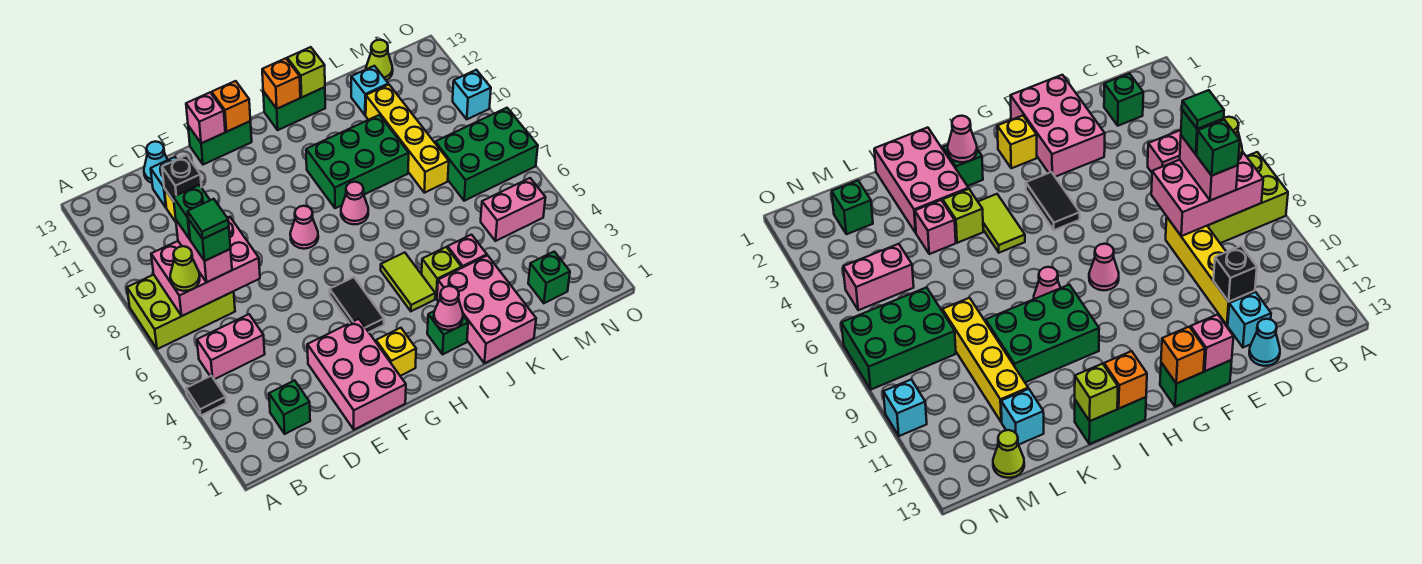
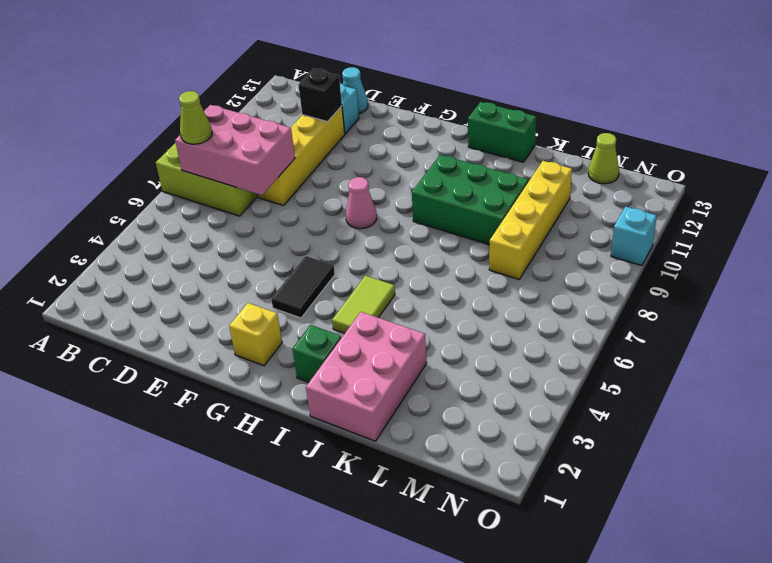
none -> black 1x1 tile [186,376,226,415]
none -> pink 1x2 brick [197,314,265,379]
none -> green 1x1 brick [269,380,310,434]
none -> pink 2x3 brick [307,319,406,430]

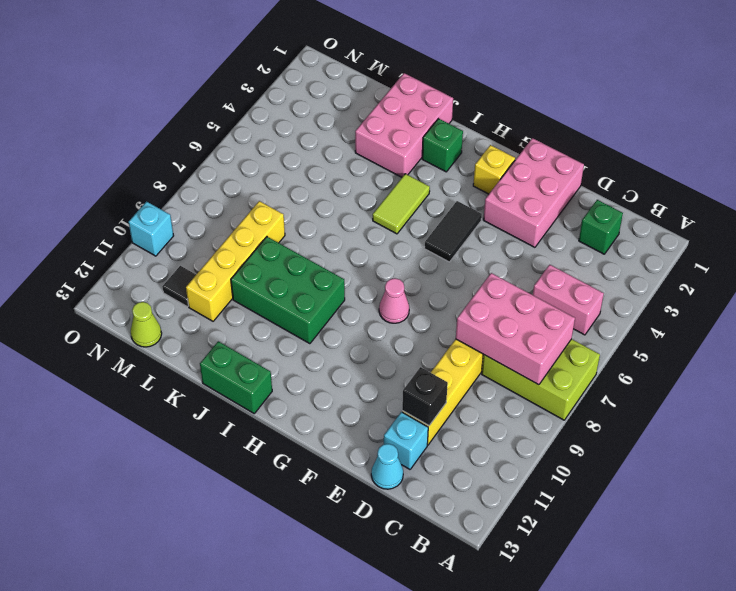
black 1x1 tile [162,266,196,307] -> black 1x1 tile moved to [186,376,226,415]
none -> green 1x2 brick [188,121,252,165]
none -> pink 1x1 cone [341,182,368,224]
none -> lime 1x1 brick [422,247,462,299]
none -> pink 1x1 brick [448,235,487,268]

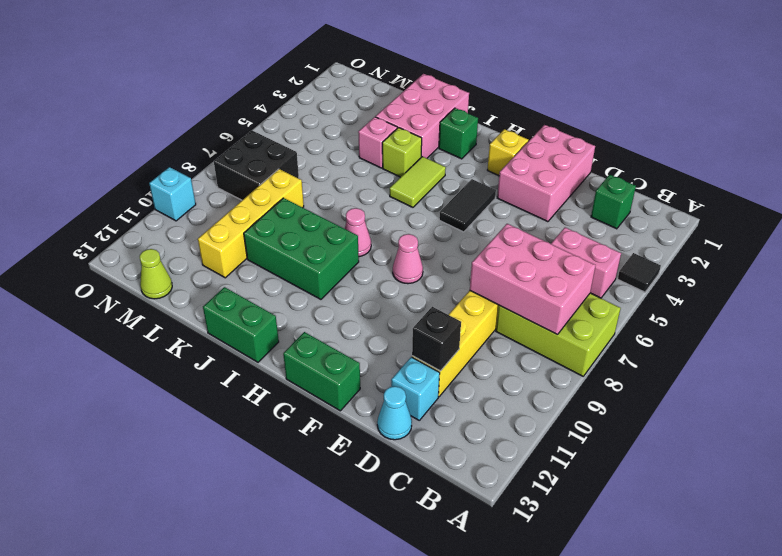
black 2x2 brick [214,130,299,200] -> green 2x3 brick [435,108,538,201]
none -> cyan 1x1 brick [351,66,388,115]
none -> green 1x1 brick [528,252,570,303]
none -> pink 1x2 brick [481,178,546,241]
none -> pink 1x1 brick [186,93,225,143]

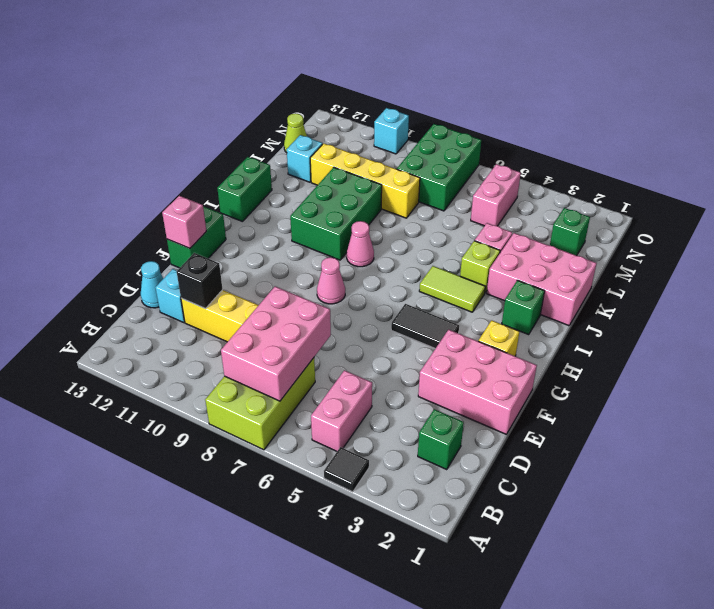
none -> orange 1x1 brick [212,81,250,132]
none -> pink 1x1 cone [434,286,463,330]
none -> orange 1x1 brick [262,58,300,109]
none -> lime 1x1 brick [287,47,325,97]

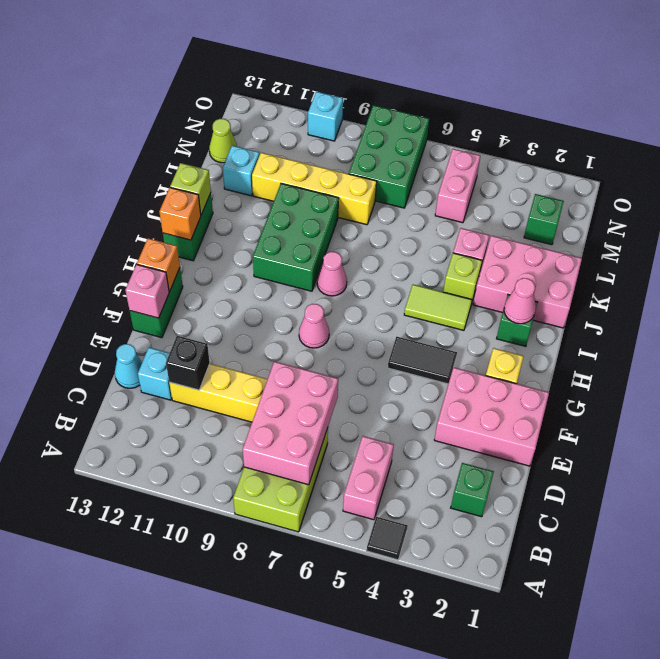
none -> lime 1x1 cone [170,246,200,291]
none -> pink 1x2 brick [176,220,232,282]
none -> green 1x1 brick [188,219,230,261]
none -> green 1x1 brick [173,185,210,239]

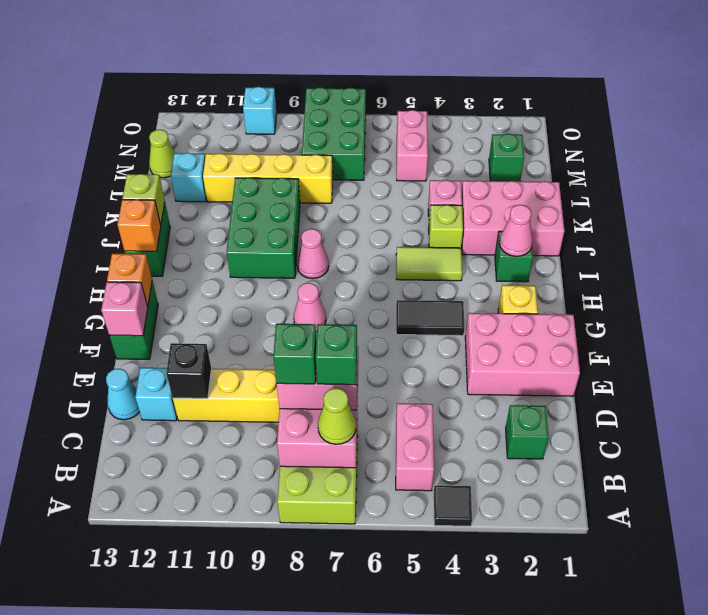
none -> green 1x1 tile [188,199,229,239]

